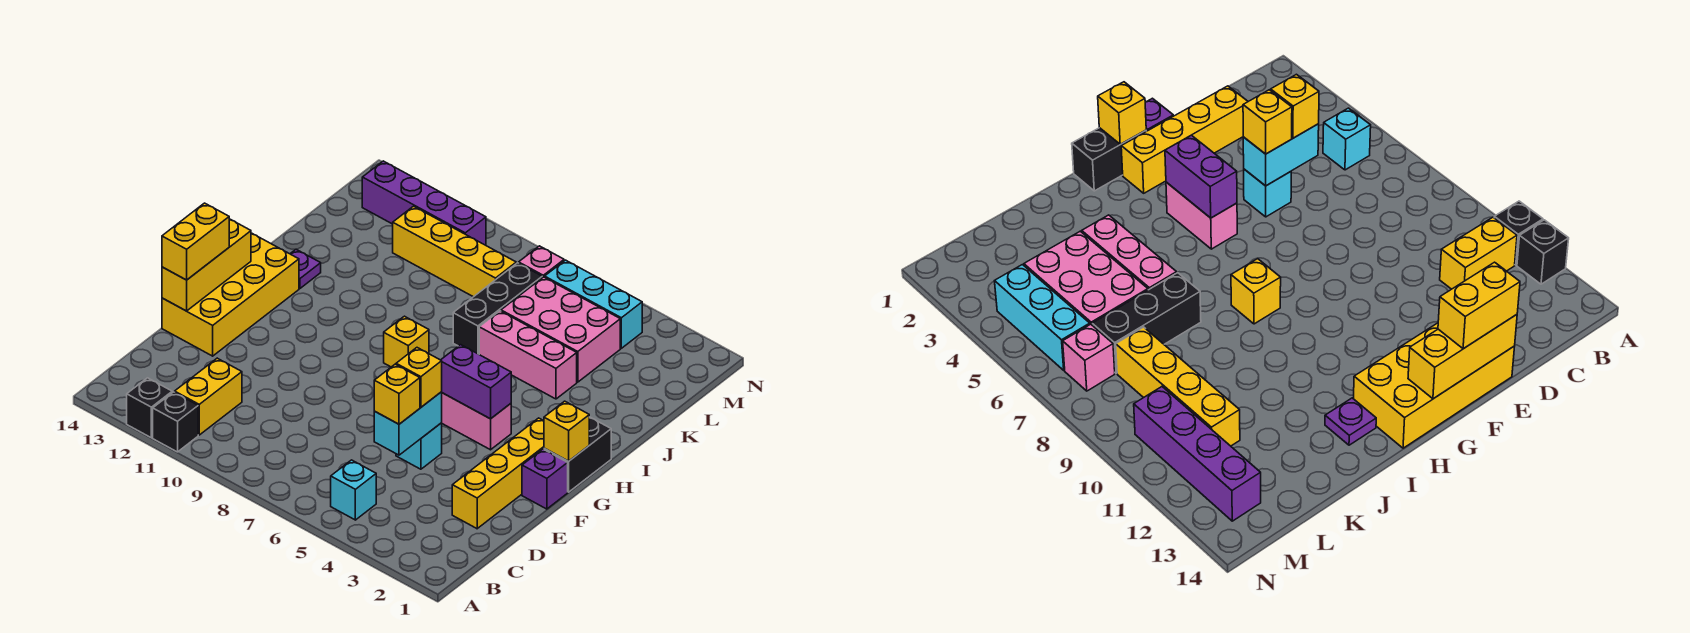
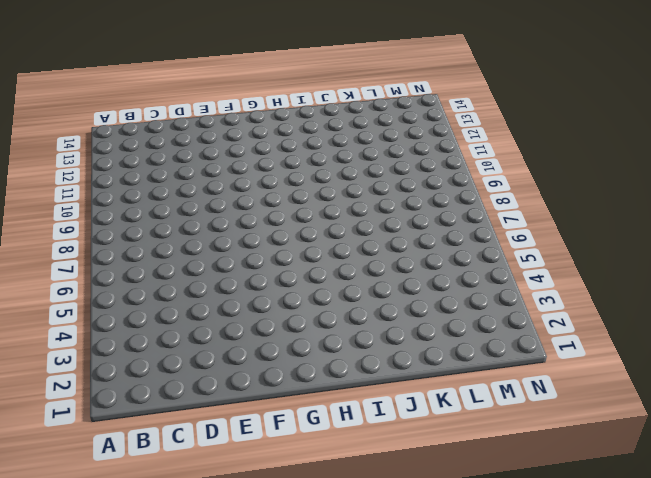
none -> black 1x1 brick [153,392,198,452]
none -> black 1x1 brick [127,378,172,438]
none -> cyan 1x1 brick [331,460,376,520]

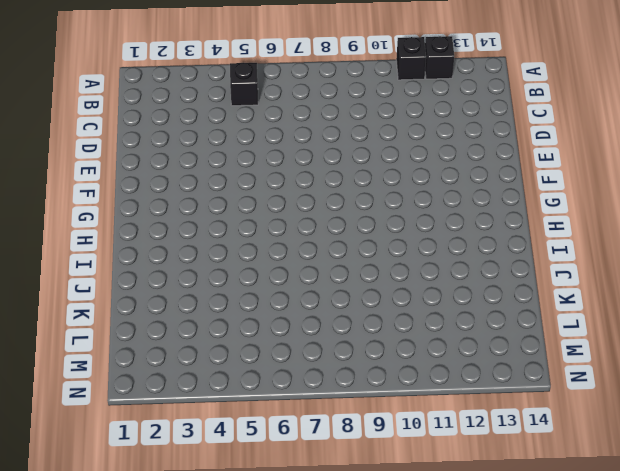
black 1x1 brick [230,63,258,106] -> cyan 1x1 brick [331,460,376,520]
none -> yellow 1x2 brick [175,358,242,435]
none -> yellow 1x4 brick [452,418,544,529]
none -> cyan 1x1 brick [396,423,442,469]

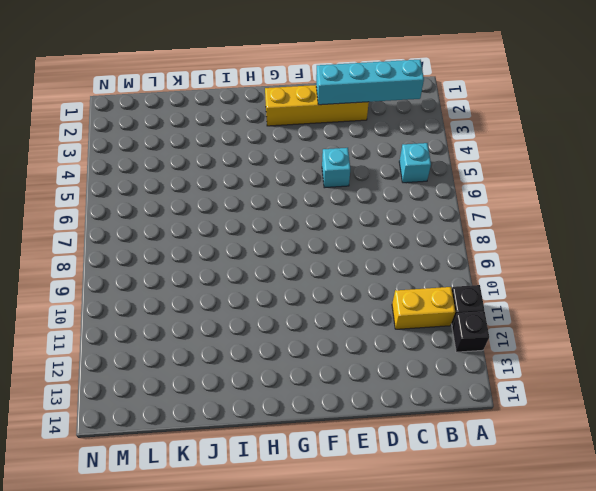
cyan 1x4 brick [316,60,424,105] -> none
none -> yellow 2x4 brick [162,233,299,356]
none -> purple 1x1 brick [522,449,568,509]
none -> black 1x2 brick [544,417,611,492]

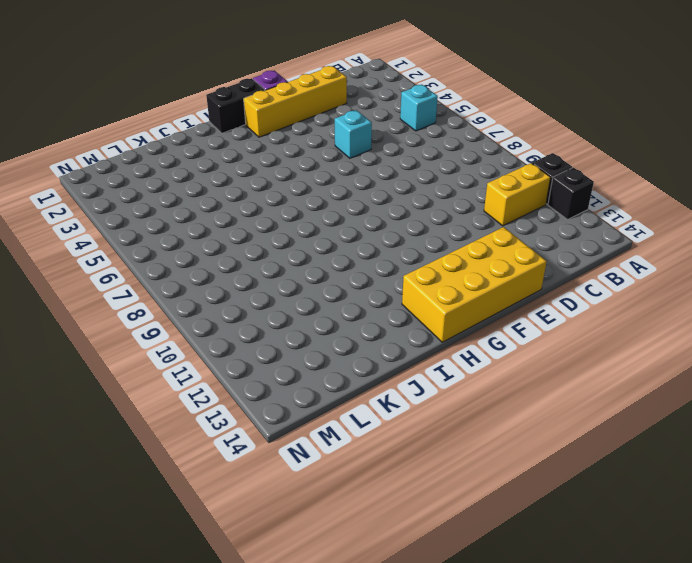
none -> pink 1x2 brick [442,393,511,450]
none -> yellow 1x1 brick [384,316,429,367]
none -> purple 1x1 plate [290,249,321,289]

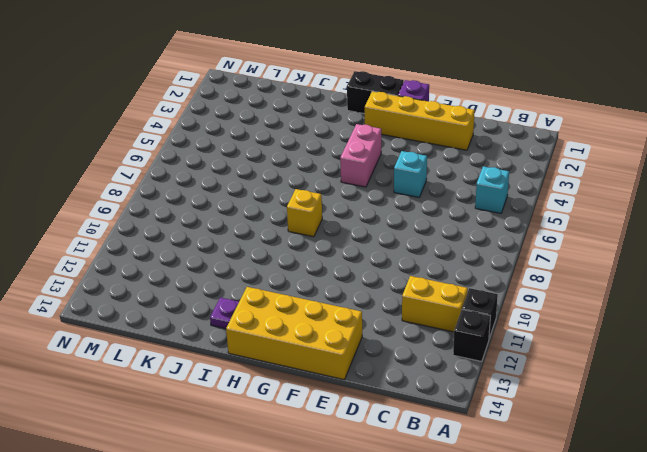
none -> pink 1x3 brick [479,311,577,399]
none -> black 1x3 brick [453,263,542,354]
none -> pink 2x3 brick [501,277,620,382]

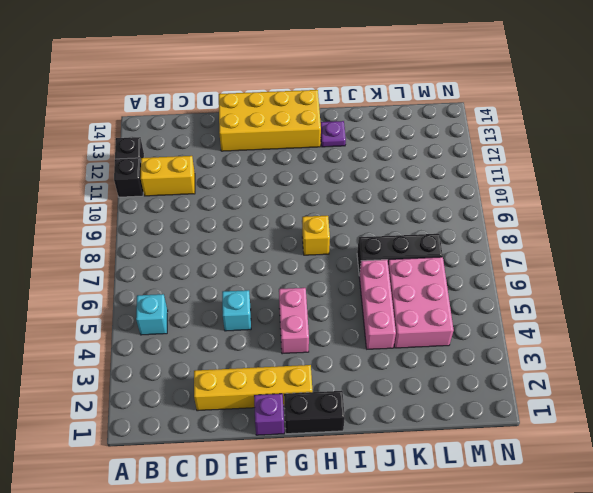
none -> yellow 1x4 brick [393,206,516,297]
none -> cyan 1x3 brick [545,260,642,348]
none -> pink 1x1 brick [519,246,564,278]

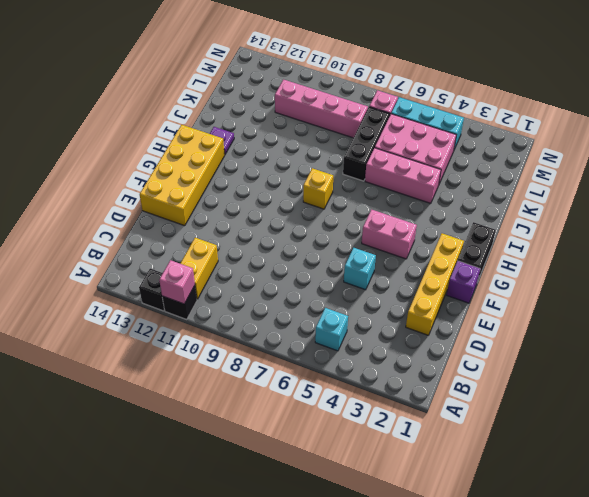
pink 1x1 brick [159,260,195,304] -> none
pink 1x4 brick [275,80,368,138] -> yellow 1x4 brick [393,206,516,297]
none -> purple 1x4 brick [362,161,486,245]
none -> cyan 1x2 brick [374,392,442,455]
none -> yellow 1x3 brick [162,219,251,311]

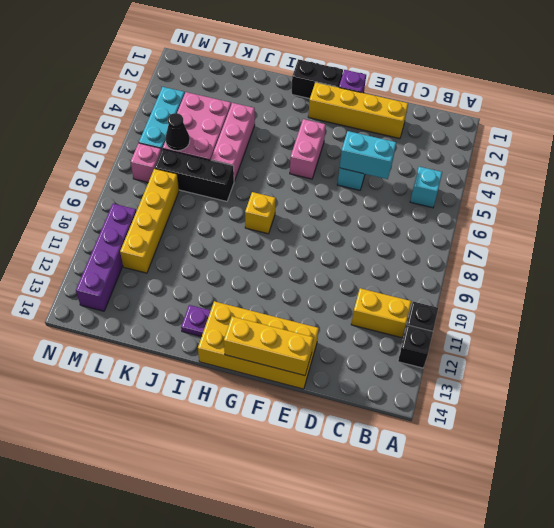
black 1x1 cone [166,113,190,151] -> none
none -> yellow 1x1 brick [544,401,589,461]
none -> purple 1x2 brick [441,345,511,419]
none -> yellow 1x1 brick [374,364,420,424]

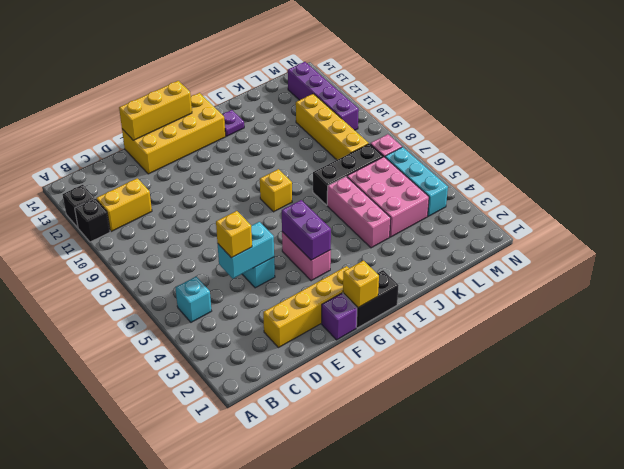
none -> yellow 1x1 brick [396,348,442,407]
none -> yellow 1x2 brick [162,203,229,280]

